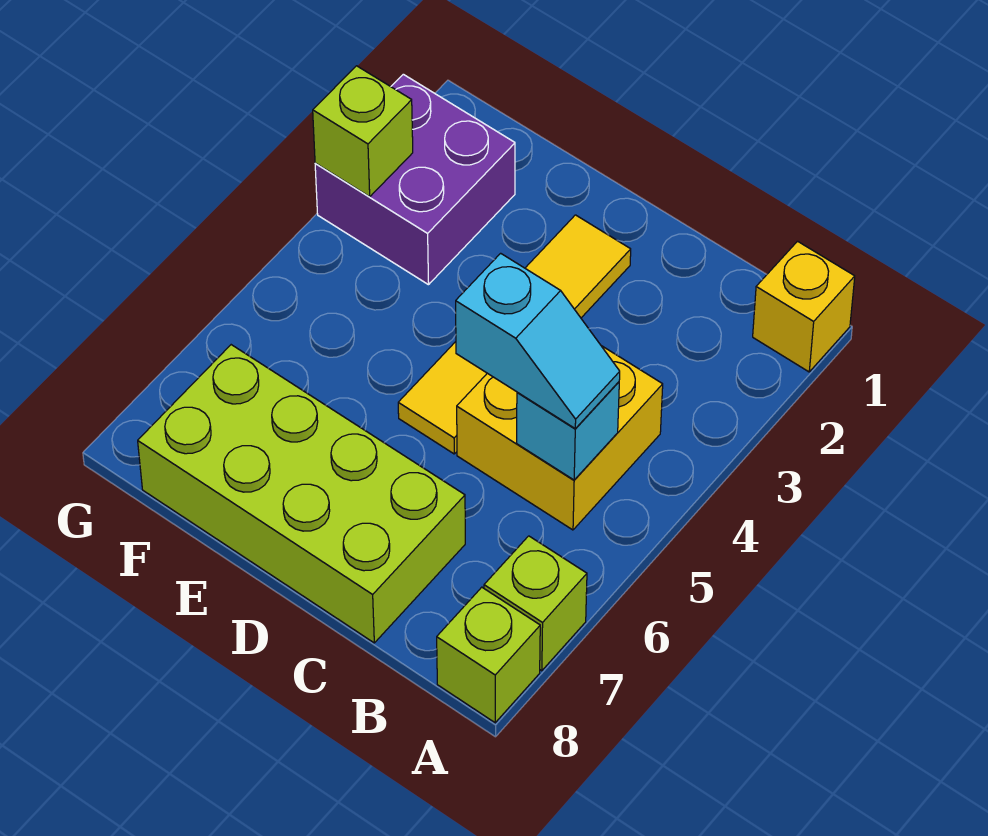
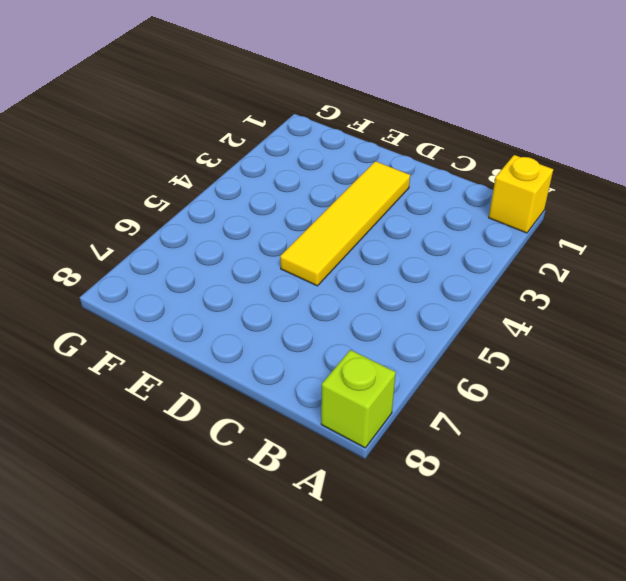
none -> lime 1x1 brick [484,536,587,671]
none -> yellow 2x2 brick [457,346,663,530]

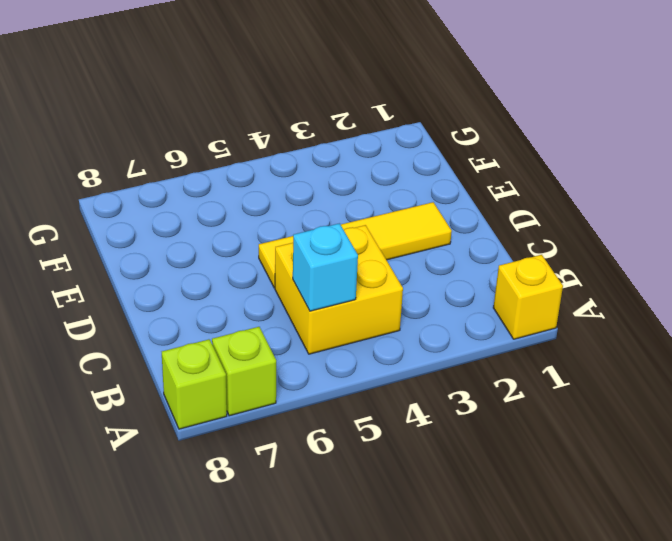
none -> lime 2x4 brick [138,345,465,643]
none -> purple 2x2 brick [315,74,515,285]

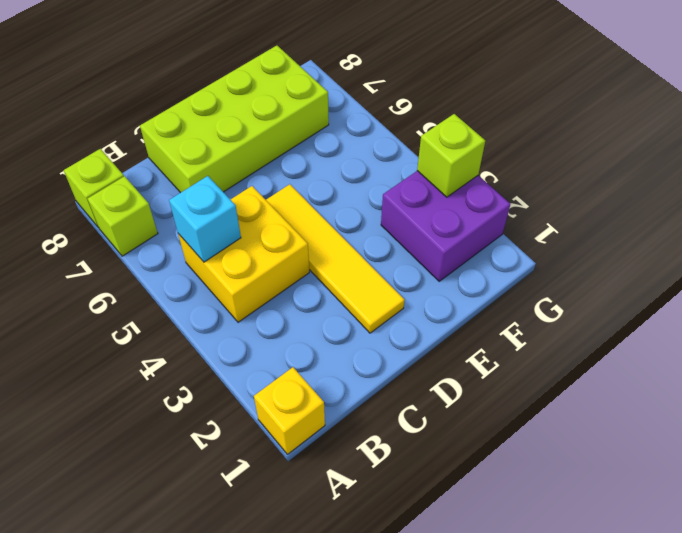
none -> cyan 1x2 slope [456,253,620,428]

